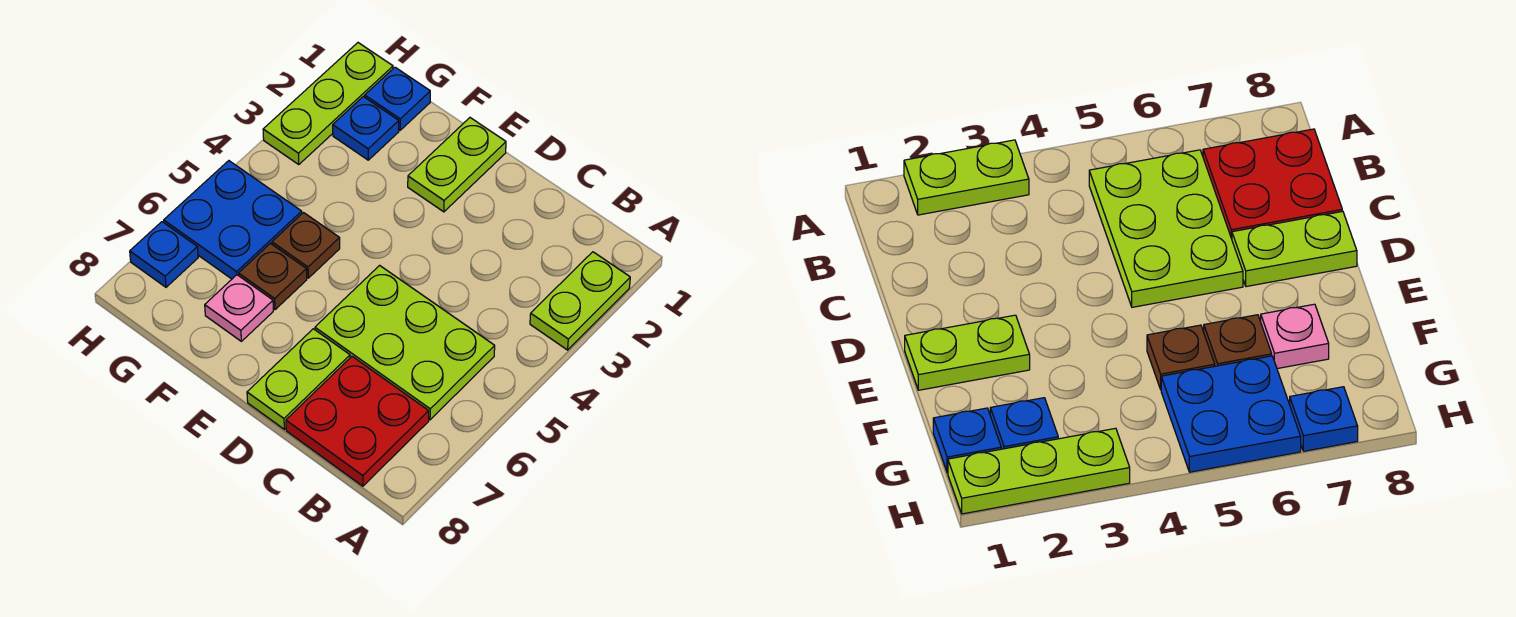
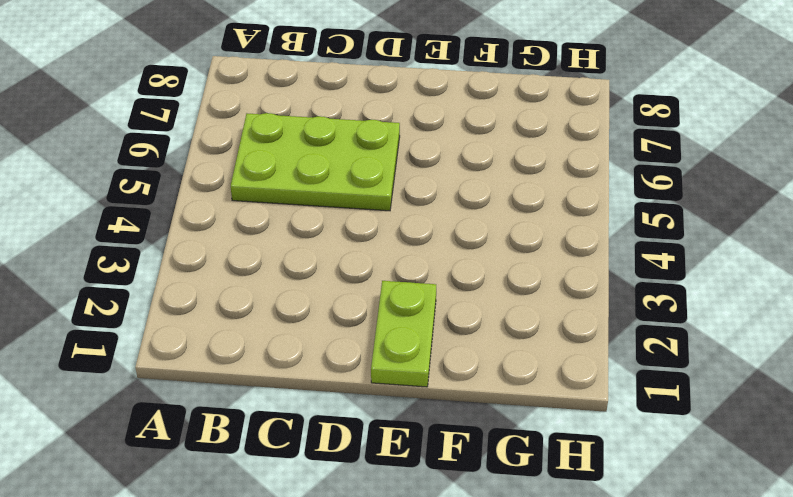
none -> lime 1x2 plate [530,252,630,350]
none -> red 2x2 plate [286,357,429,486]
none -> lime 1x2 plate [247,329,350,429]

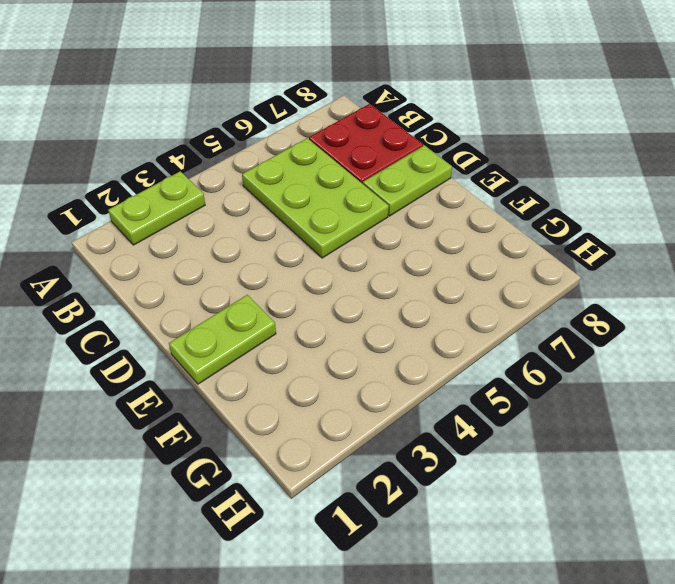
none -> brown 1x1 plate [272,213,340,278]
none -> brown 1x1 plate [239,243,307,310]
none -> pink 1x1 plate [205,275,273,341]

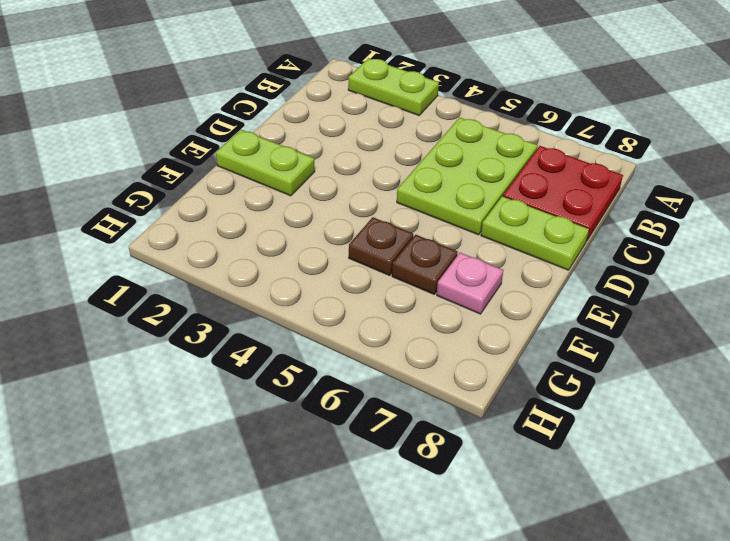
none -> blue 1x1 plate [365,67,430,130]
none -> blue 1x1 plate [333,97,399,160]
none -> blue 2x2 plate [164,161,302,279]

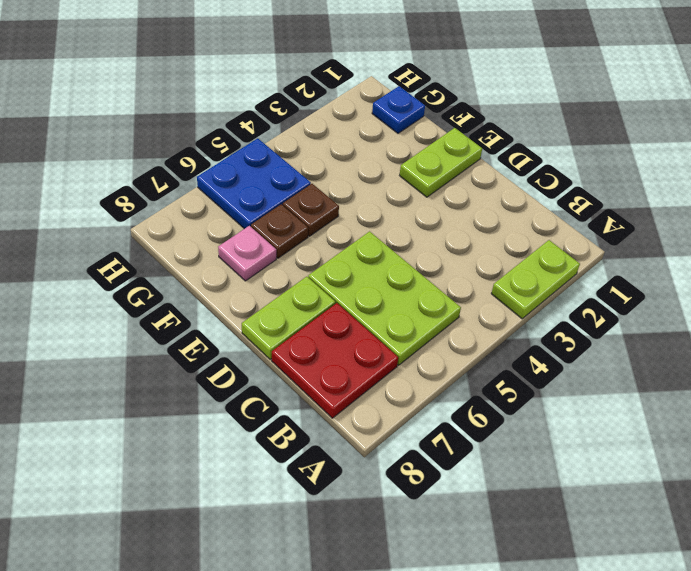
none -> blue 1x1 plate [333,97,399,160]
none -> lime 1x3 plate [263,43,393,164]
none -> blue 1x1 plate [130,222,198,287]

